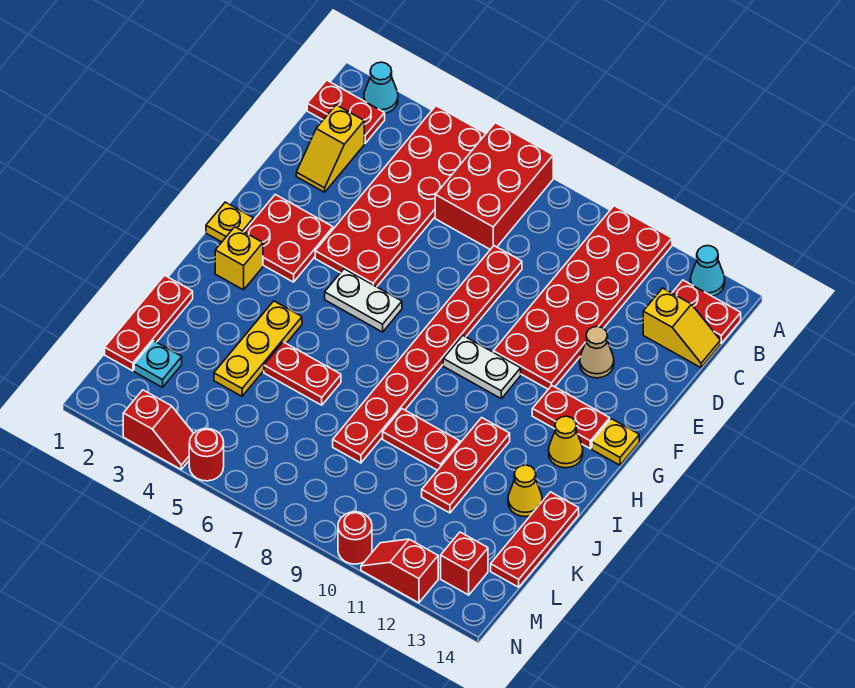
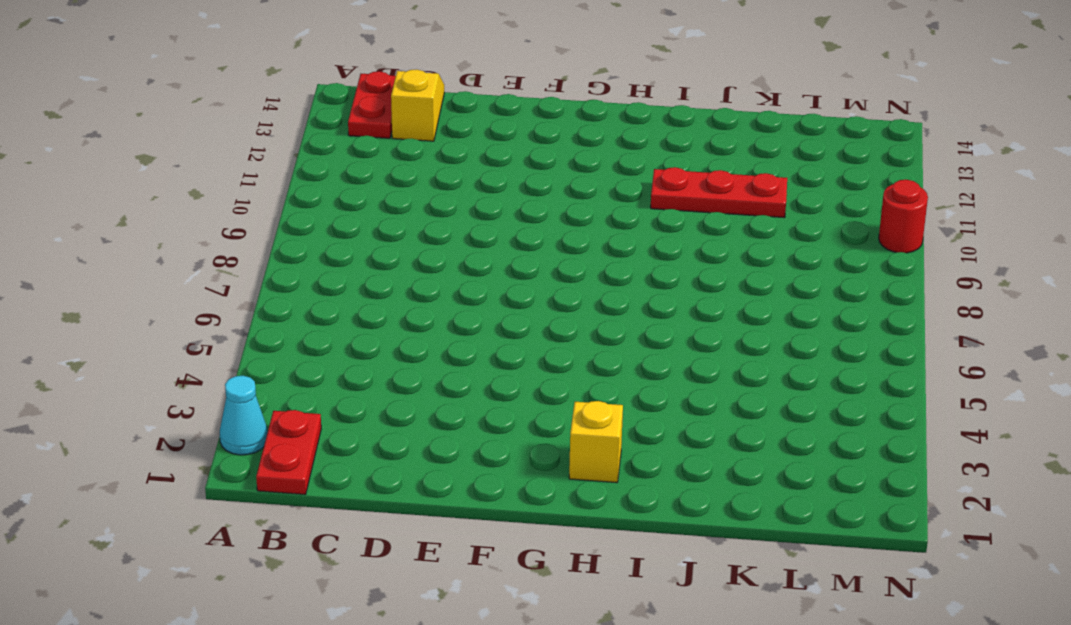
none -> red 2x6 plate [315,106,486,287]
none -> red 2x3 brick [435,123,553,249]
none -> red 2x6 plate [493,206,672,389]
none -> cyan 1x1 cone [690,246,725,296]

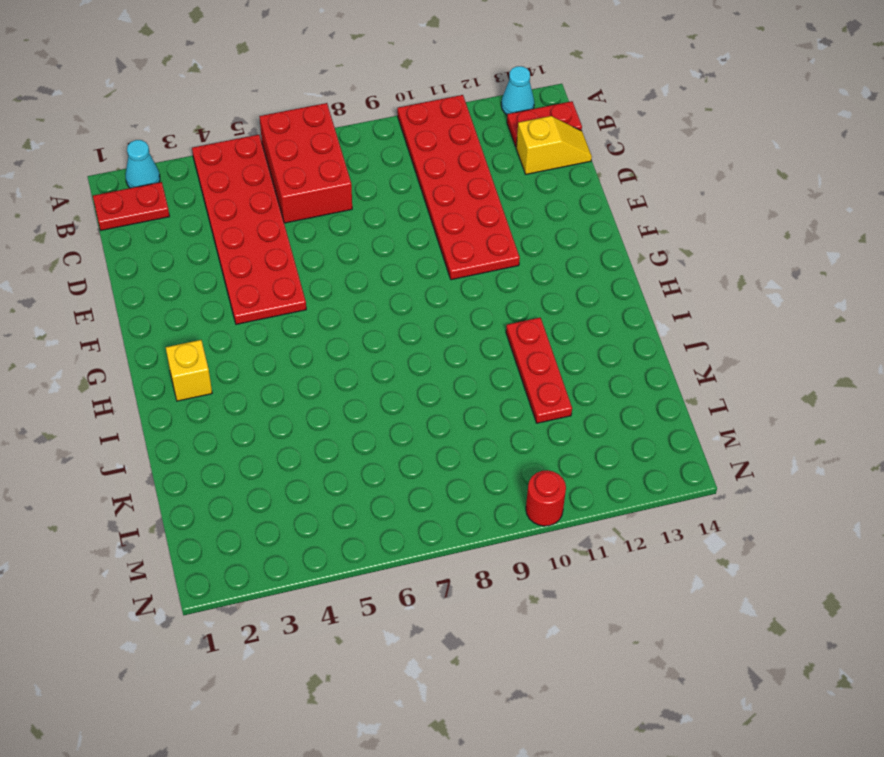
none -> yellow 1x2 slope [296,105,364,192]
none -> red 1x8 plate [333,246,522,463]
none -> tan 1x1 cone [580,326,614,378]
none -> red 2x2 plate [244,194,333,282]

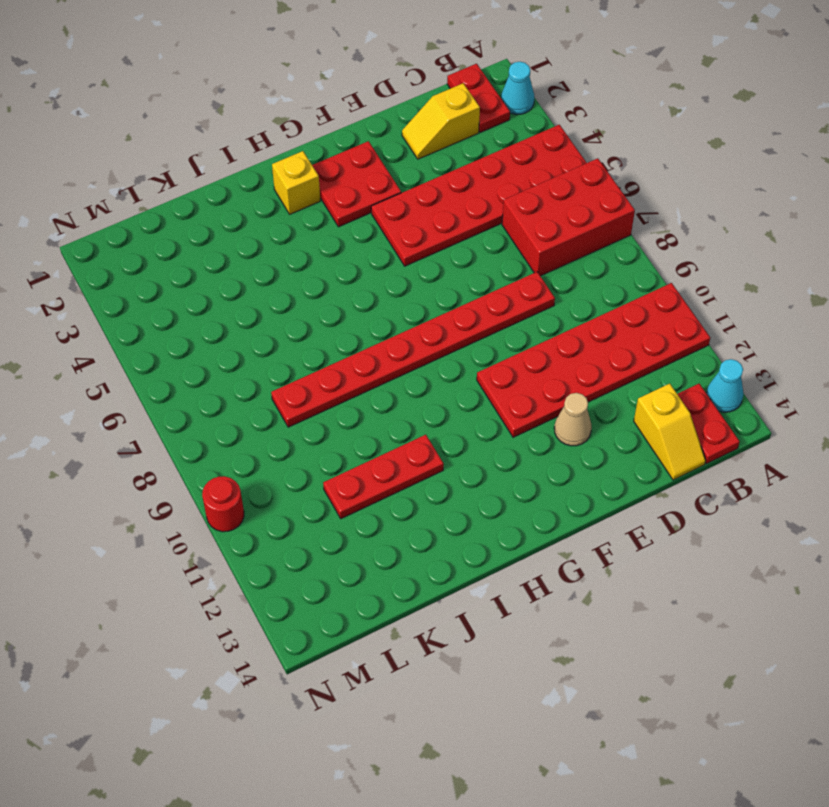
none -> yellow 1x1 plate [206,202,253,242]
none -> white 1x2 plate [325,269,402,332]
none -> white 1x2 plate [443,336,521,398]
none -> red 1x2 plate [532,386,610,449]

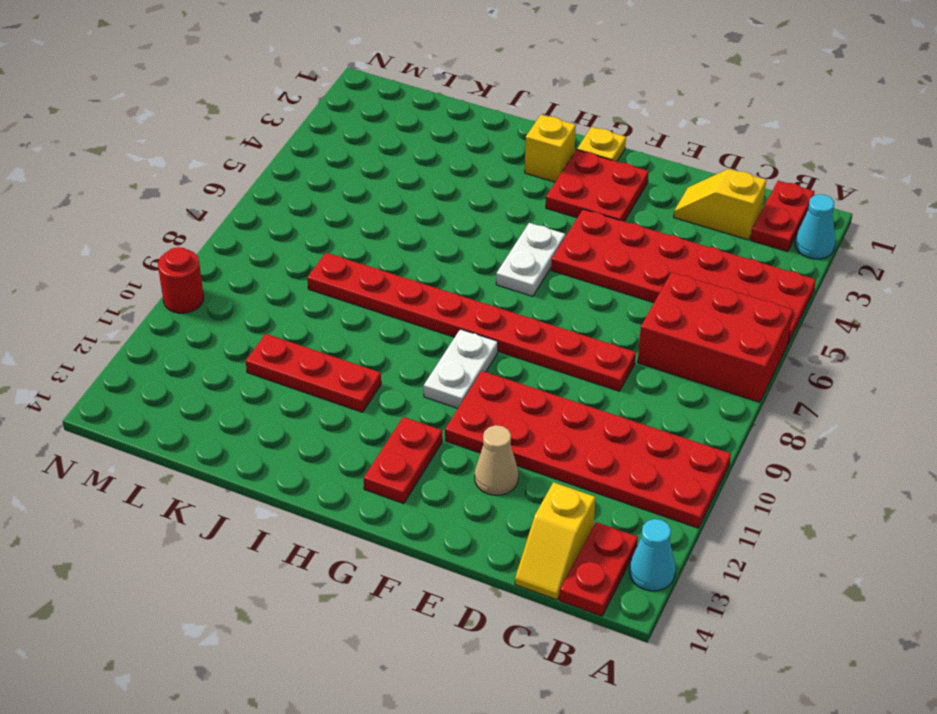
none -> yellow 1x1 plate [592,419,639,465]
none -> yellow 1x1 cone [549,416,583,468]
none -> yellow 1x3 plate [214,301,302,396]
none -> red 1x3 plate [105,275,193,371]

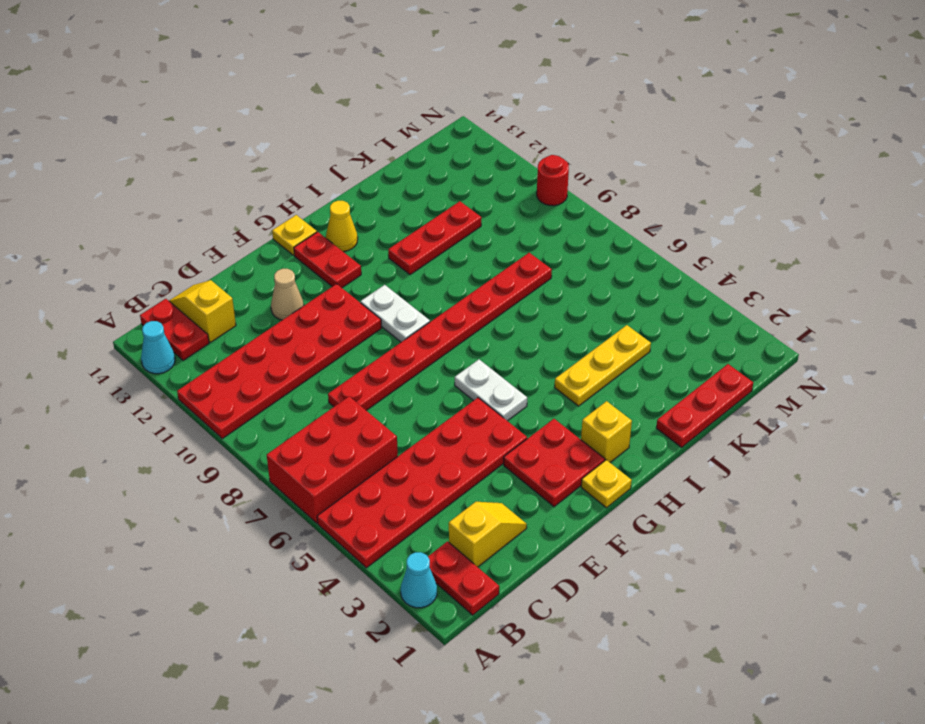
none -> red 1x2 plate [264,342,341,405]
none -> red 1x2 plate [383,409,460,470]
none -> yellow 1x1 cone [508,465,542,517]
none -> red 1x3 plate [491,492,579,587]

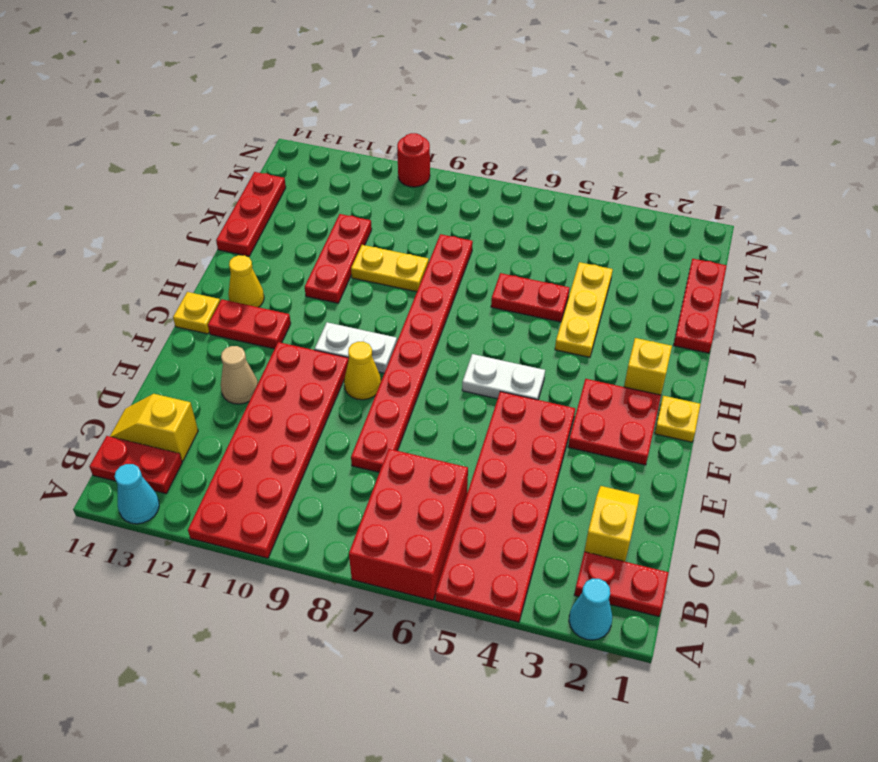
yellow 1x1 cone [344,342,381,400] -> yellow 1x1 cone moved to [508,465,542,517]
yellow 1x2 plate [351,245,429,292] -> red 1x2 plate [383,409,460,470]
none -> cyan 1x1 plate [134,341,182,387]
none -> red 1x1 brick [441,532,488,595]
none -> red 1x2 slope [123,390,194,469]
none -> red 1x1 round brick [189,429,224,481]

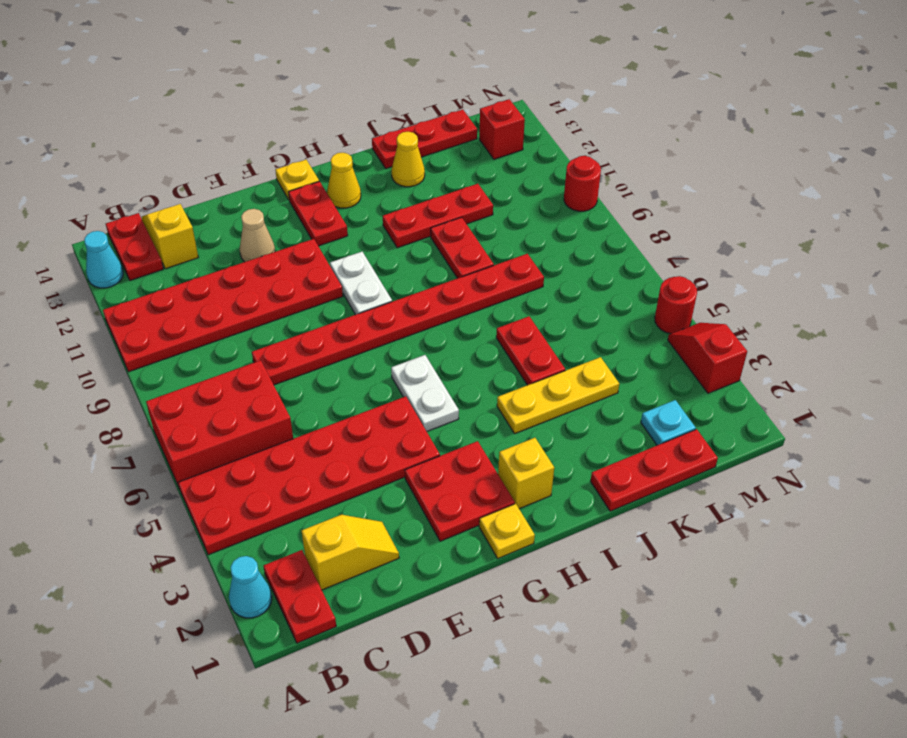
none -> red 1x2 slope [361,539,438,603]

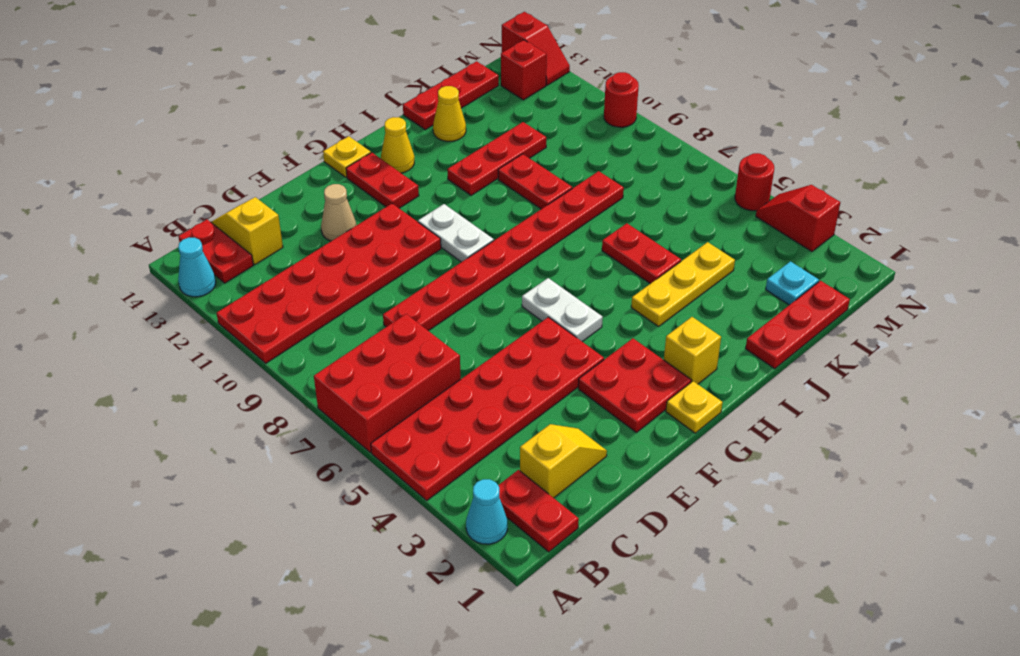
red 1x2 slope [502,12,570,85] -> red 1x2 slope moved to [361,539,438,603]

